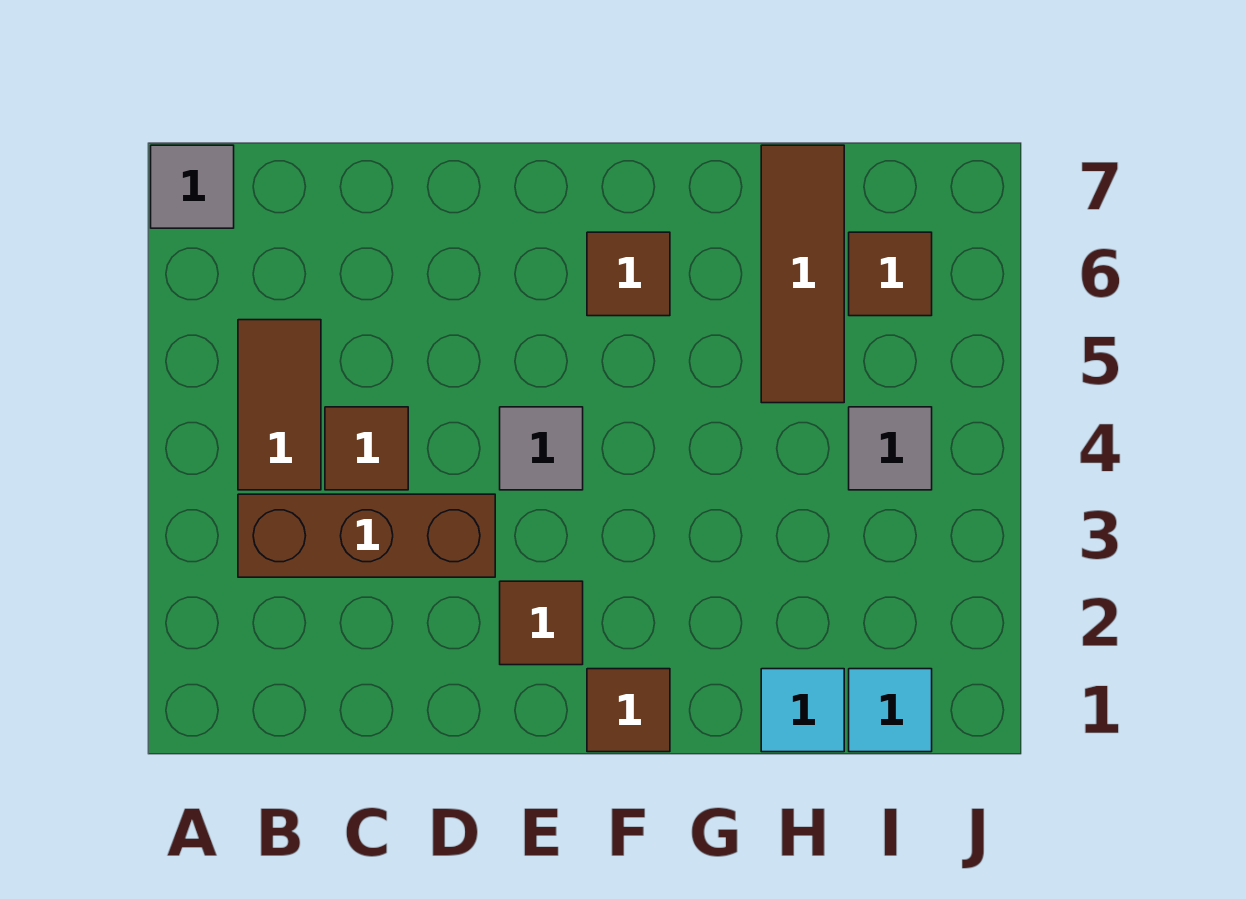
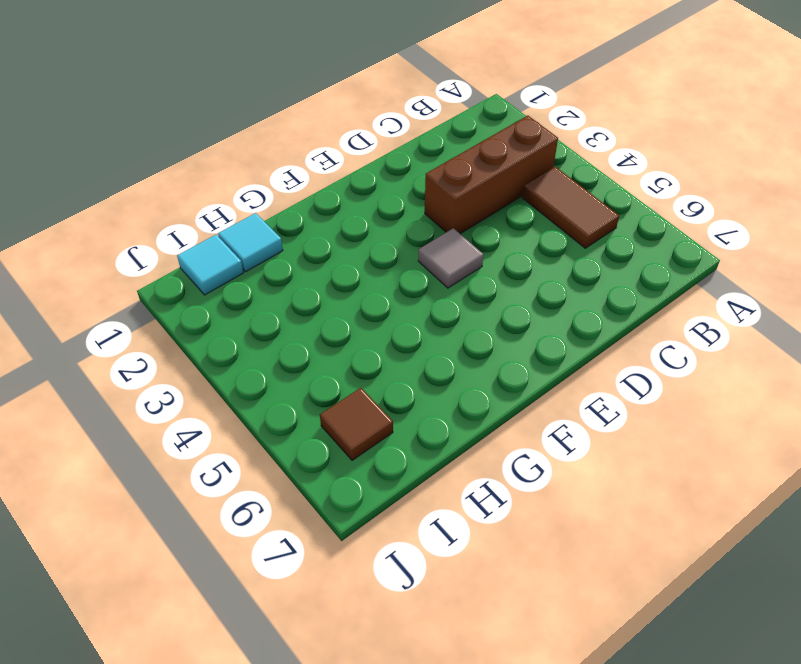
none -> grey 1x1 tile [151,145,234,228]
none -> brown 1x1 tile [325,407,408,490]
none -> brown 1x1 tile [500,581,583,665]

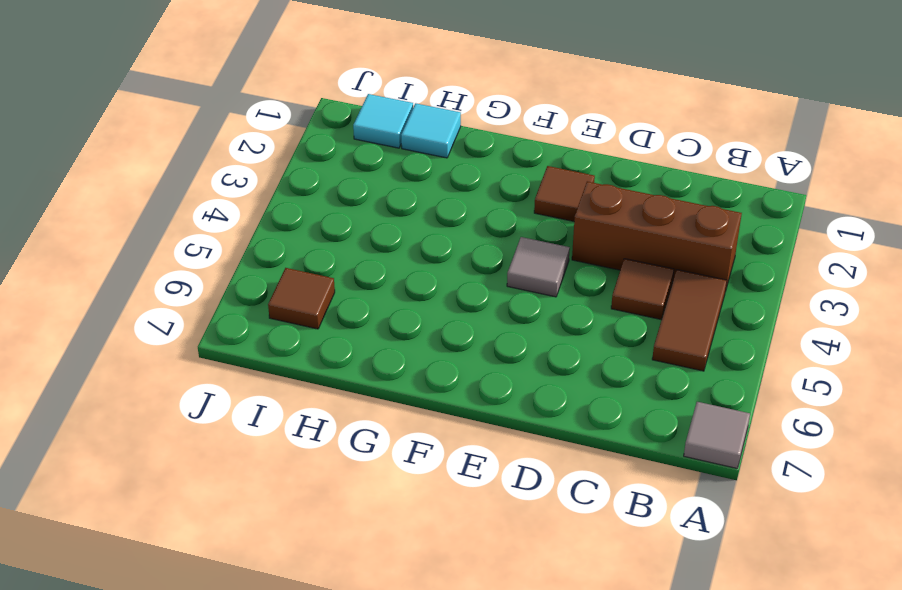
none -> brown 1x1 tile [587,669,670,752]
none -> brown 1x1 tile [587,232,670,316]
none -> brown 1x3 tile [761,145,844,403]

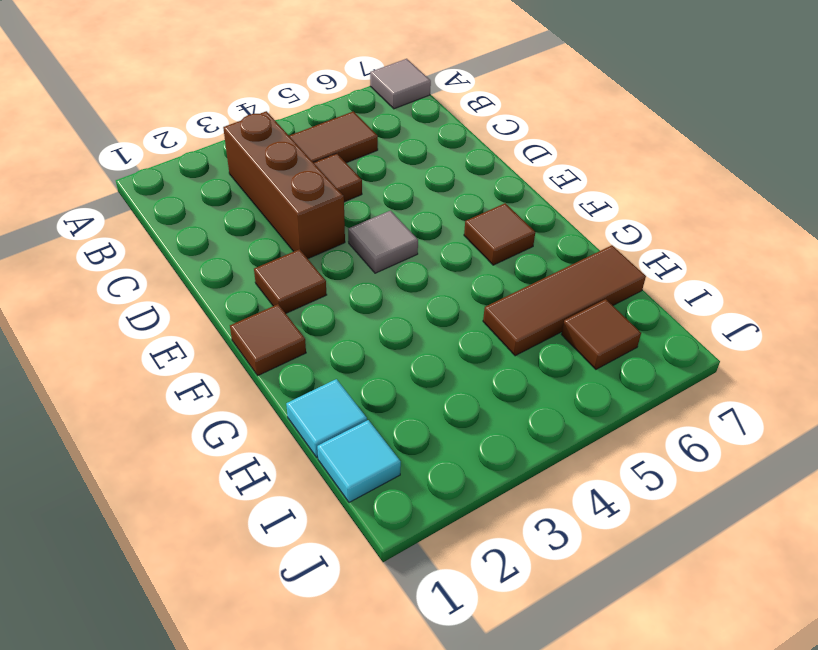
none -> grey 1x1 tile [849,407,932,490]

